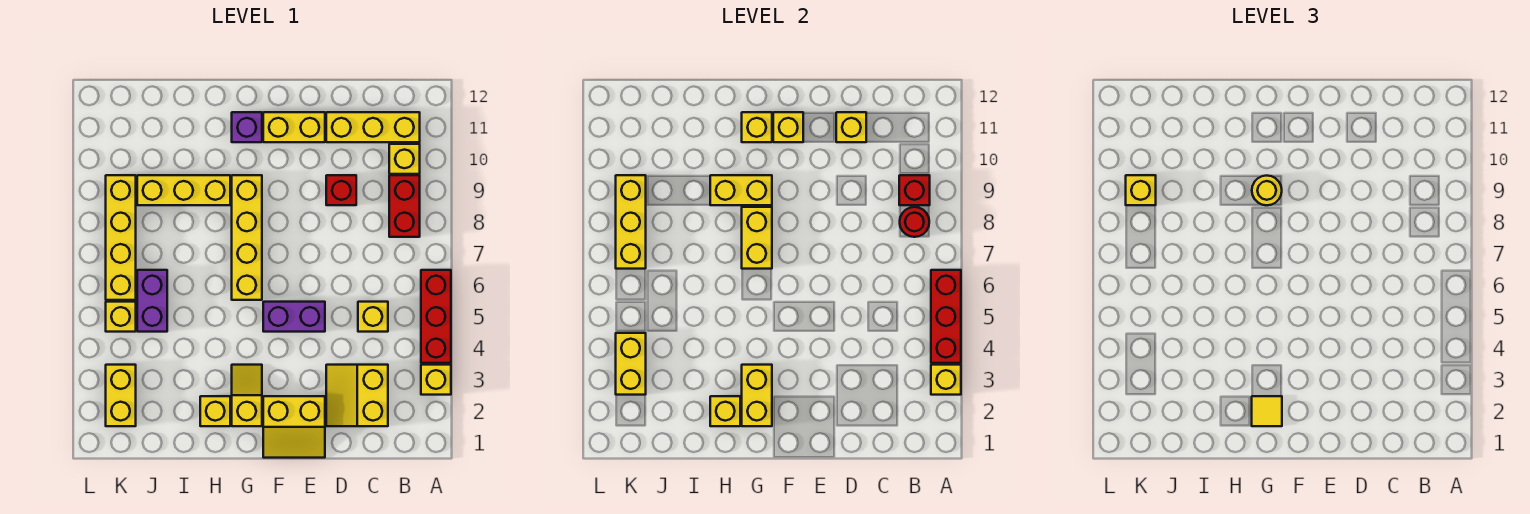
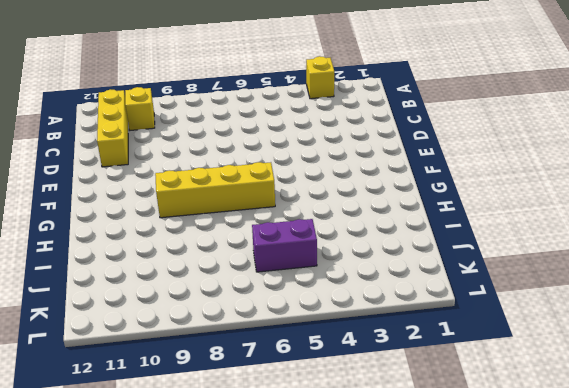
none -> red 1x3 brick [421,270,451,363]
none -> red 1x2 brick [389,175,420,237]
none -> yellow 2x2 slope [326,365,388,426]
none -> yellow 1x1 brick [358,302,388,332]

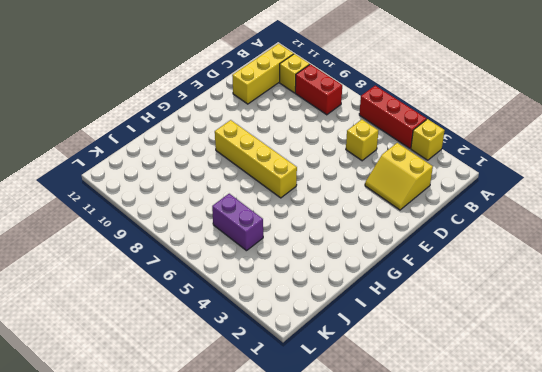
none -> red 1x1 brick [326,175,356,205]
none -> yellow 2x2 slope [263,396,325,458]
none -> purple 1x2 brick [263,302,325,332]
none -> yellow 1x2 brick [263,112,325,142]

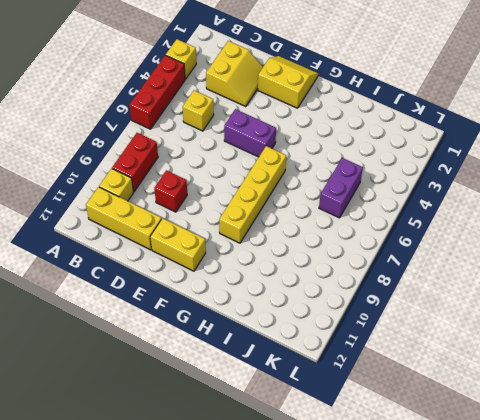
none -> yellow 1x2 slope [232,365,262,426]
none -> purple 1x1 brick [232,112,262,142]
none -> yellow 1x1 brick [200,396,230,426]
none -> yellow 1x3 brick [137,175,230,205]

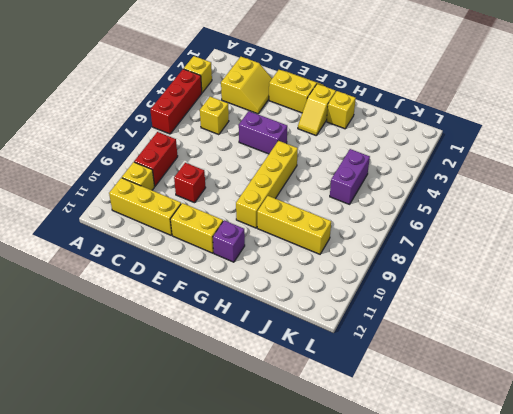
none -> yellow 1x2 brick [106,365,136,426]
none -> yellow 1x1 brick [106,302,136,332]
none -> yellow 1x4 brick [106,175,136,300]
none -> yellow 1x1 brick [931,365,961,395]

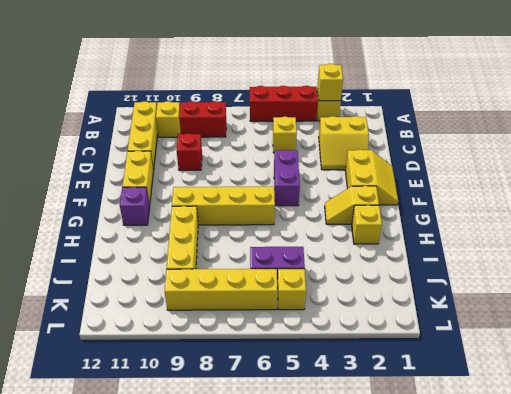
none -> yellow 1x2 brick [106,365,136,426]
none -> red 1x3 brick [931,270,961,363]
none -> red 1x1 round brick [900,207,929,237]
none -> red 1x1 brick [899,175,930,205]

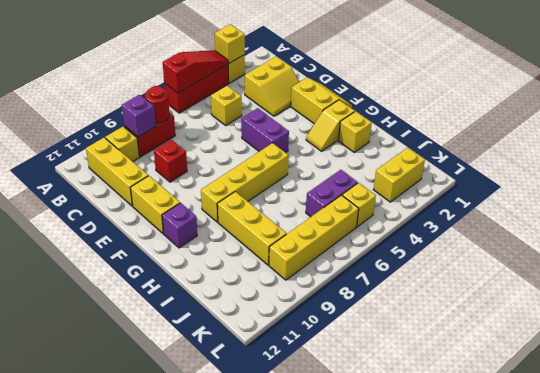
red 1x3 slope [163,50,228,93] -> red 1x3 brick [931,270,961,363]
purple 1x1 brick [122,95,156,137] -> red 1x1 brick [899,175,930,205]
none -> yellow 1x1 brick [836,112,866,142]
none -> yellow 1x1 brick [773,112,803,142]
none -> yellow 1x2 brick [742,365,772,426]
none -> yellow 1x2 brick [742,207,772,269]

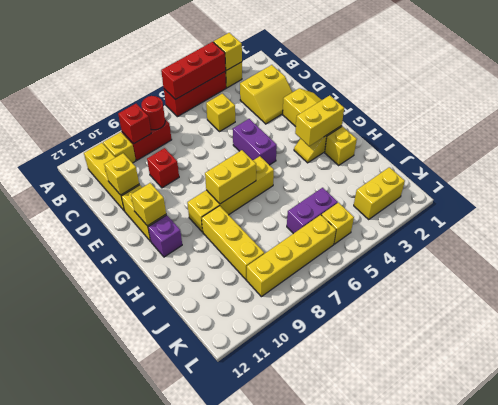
none -> yellow 1x2 brick [710,175,772,205]
none -> yellow 1x1 brick [742,112,772,142]
none -> yellow 1x1 brick [710,396,740,426]
none -> yellow 1x2 brick [616,333,646,395]

